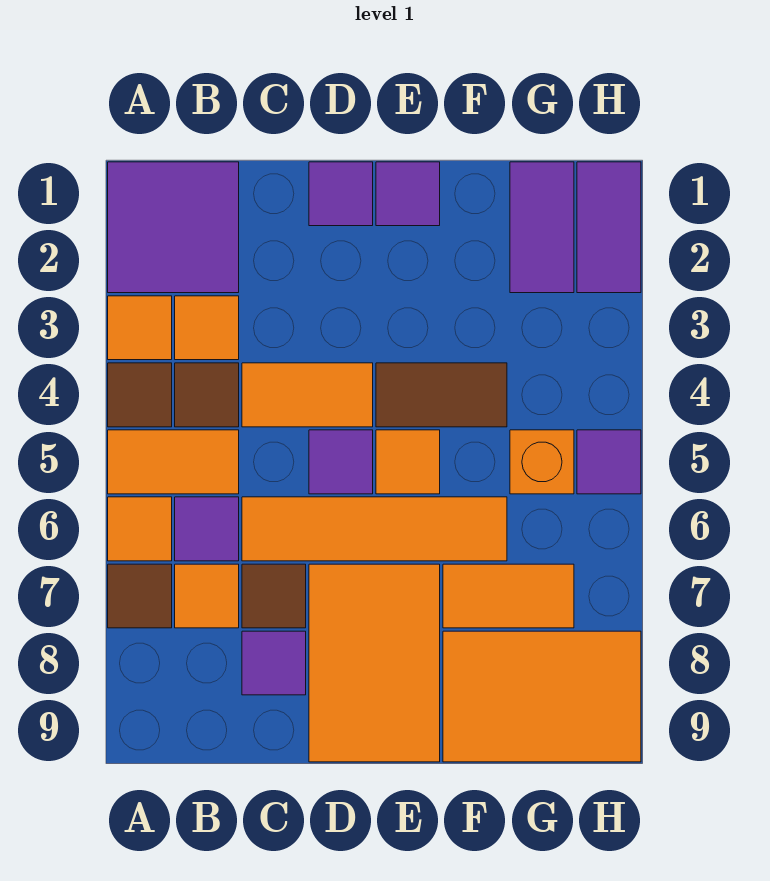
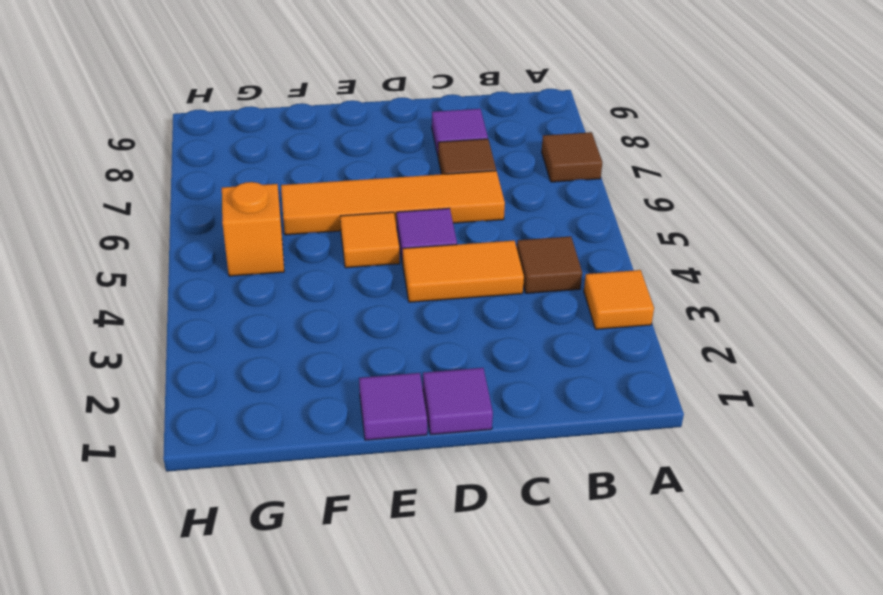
none -> purple 2x2 tile [108,162,239,293]
none -> brown 1x1 tile [108,363,172,427]
none -> orange 1x2 tile [108,430,239,494]

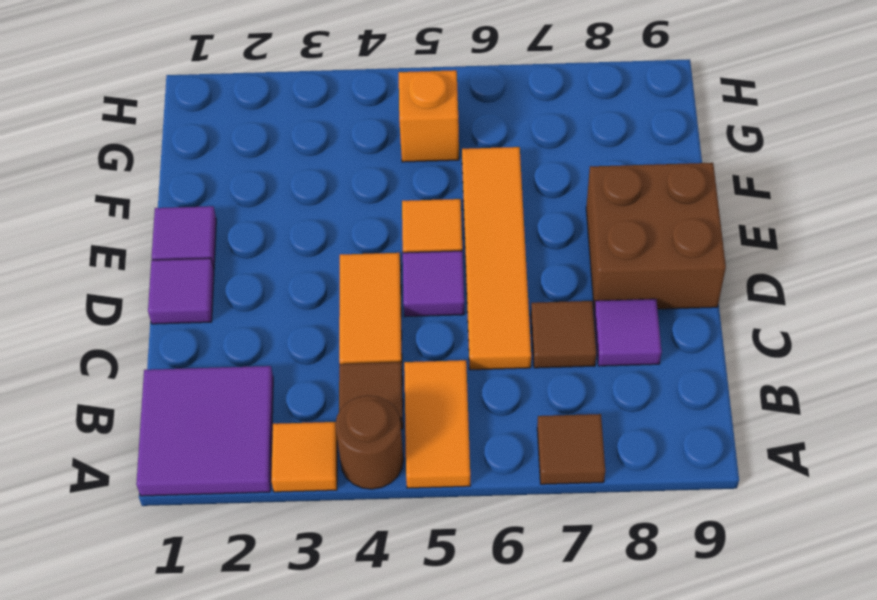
brown 1x1 round brick [335,395,403,489] -> brown 1x1 tile [108,363,172,427]
brown 2x2 brick [586,163,726,311] -> orange 2x3 tile [309,564,440,762]
none -> orange 1x1 tile [108,497,172,561]
none -> orange 1x1 tile [175,296,239,360]
none -> purple 1x1 tile [175,497,239,561]

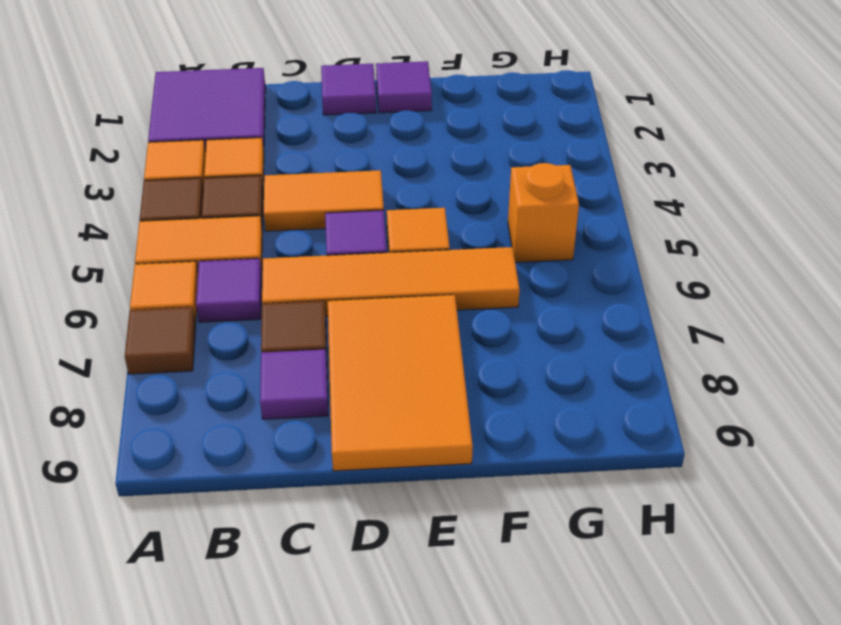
none -> orange 1x1 tile [175,564,239,628]
none -> brown 1x2 tile [376,363,507,427]
none -> orange 1x2 tile [443,564,574,628]

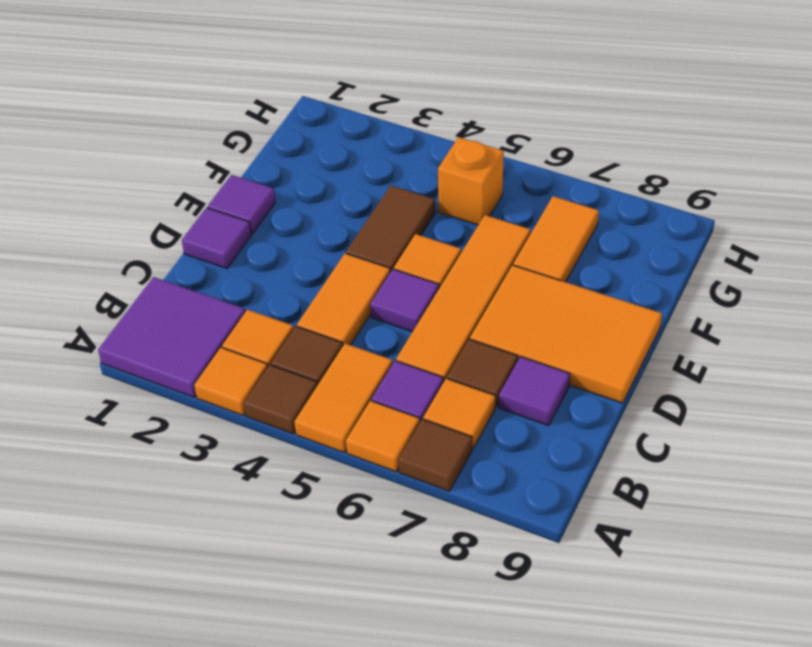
none -> orange 2x3 tile [443,631,641,762]
none -> purple 1x2 tile [510,162,574,293]
none -> purple 1x2 tile [577,162,641,293]

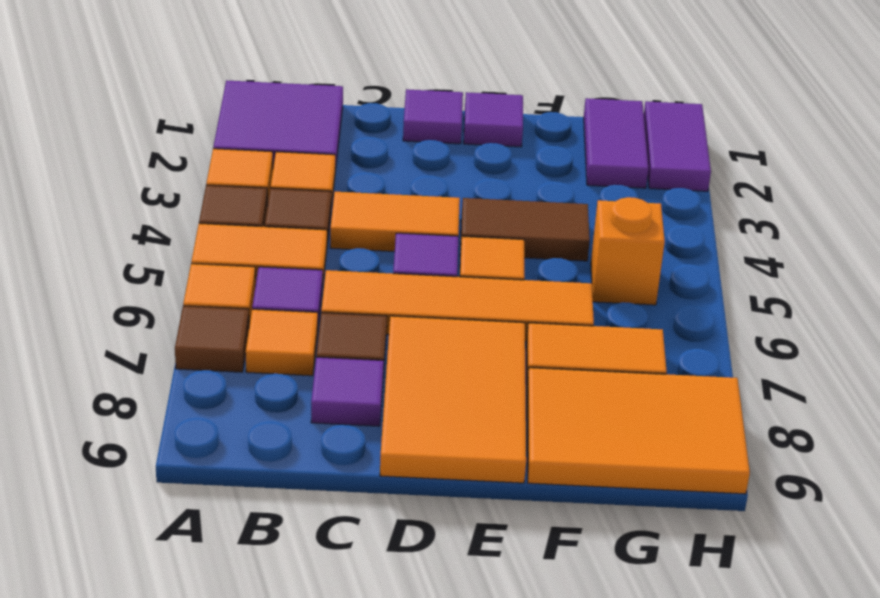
none -> purple 1x1 tile [577,430,641,494]

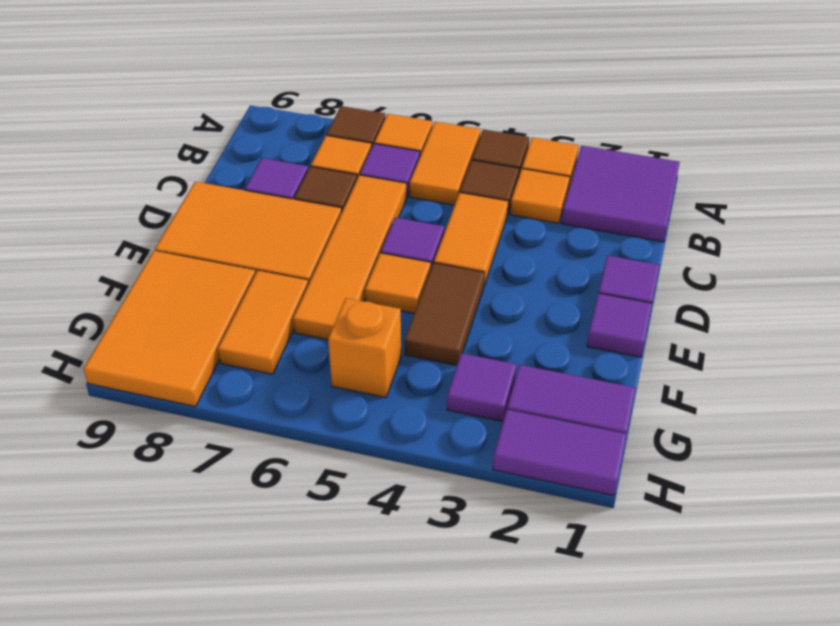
purple 1x1 tile [447,353,516,422] -> purple 1x1 tile moved to [577,430,641,494]

